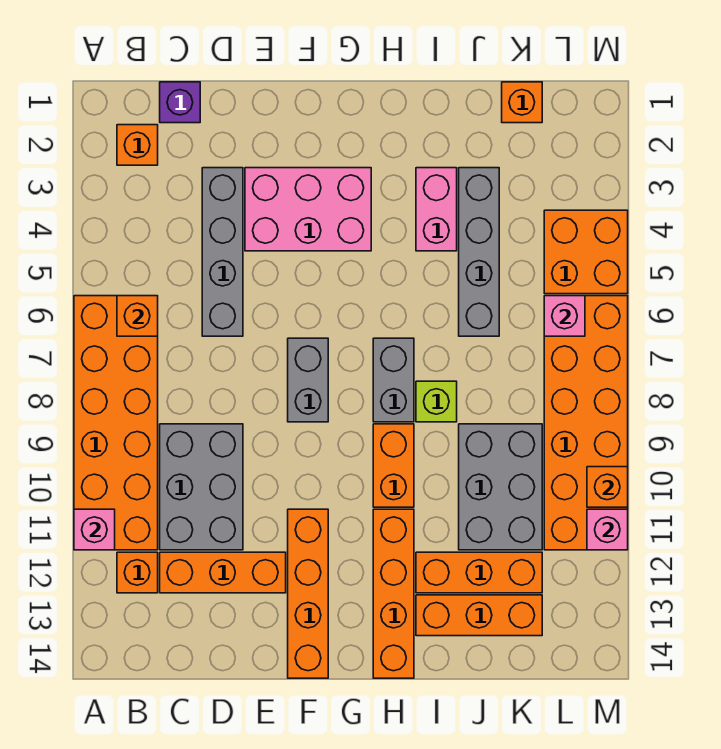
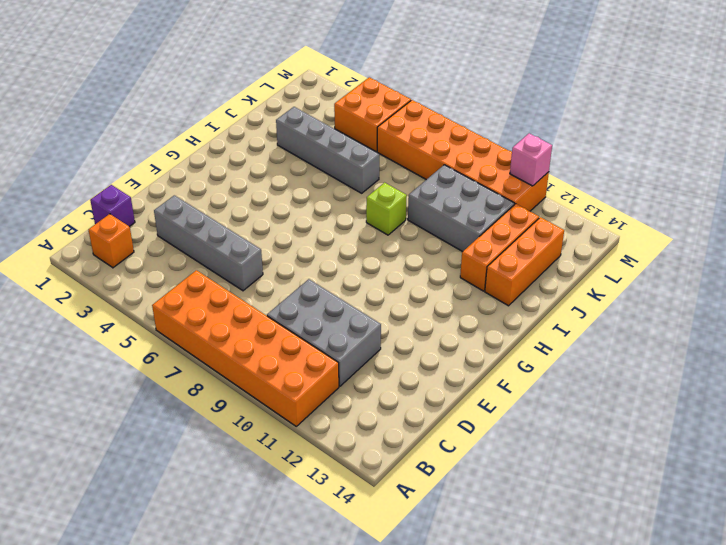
none -> orange 1x1 brick [117,552,158,593]
none -> orange 1x3 brick [160,552,286,593]
none -> pink 2x3 brick [245,168,371,251]

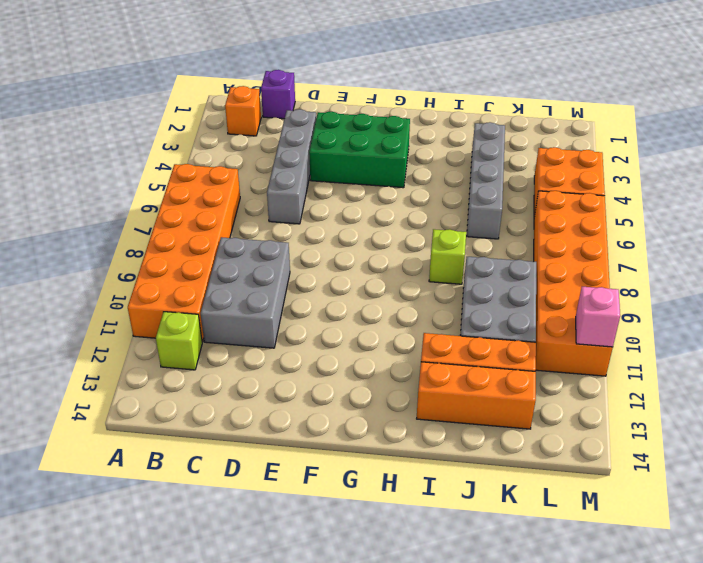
lime 1x1 brick [156,312,202,370] -> orange 1x1 brick [117,552,158,593]
green 2x3 brick [309,112,410,188] -> pink 2x3 brick [245,168,371,251]
none -> orange 1x3 brick [160,552,286,593]
none -> grey 1x2 brick [288,338,328,422]
none -> orange 1x4 brick [288,509,328,678]

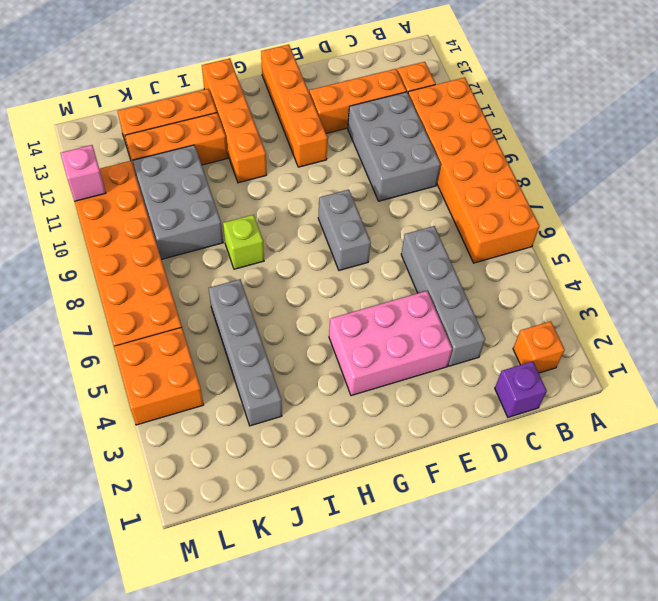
none -> grey 1x2 brick [373,338,414,422]
none -> orange 1x2 brick [373,424,414,507]
none -> pink 1x2 brick [416,168,457,251]

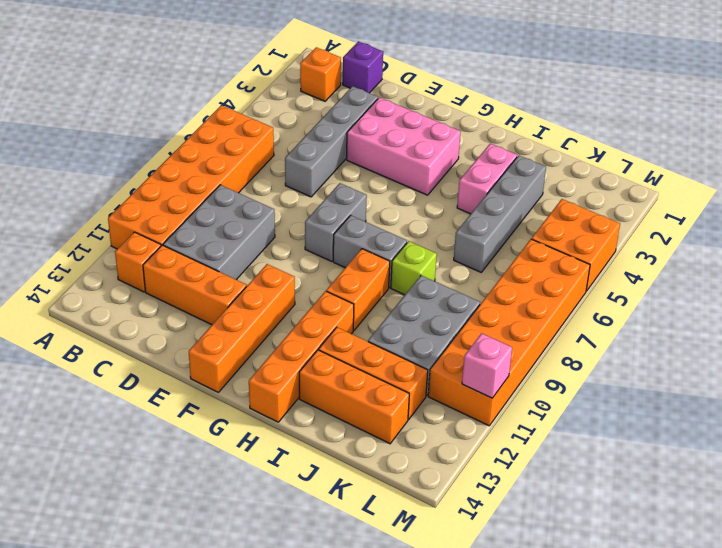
grey 1x2 brick [333,215,407,288] -> grey 1x2 brick turned to [373,338,414,422]
none -> orange 1x1 brick [502,82,542,123]
none -> pink 1x1 brick [74,509,115,550]
none -> orange 1x1 brick [117,296,158,336]

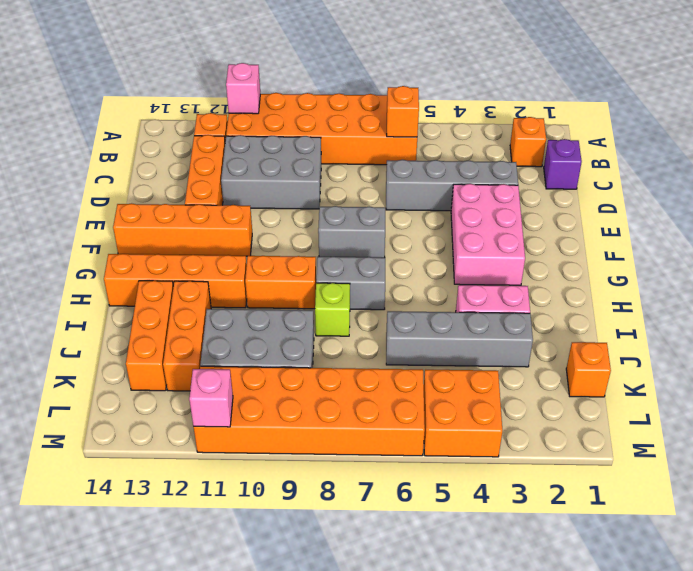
none -> pink 1x1 brick [544,296,585,336]
none -> orange 1x1 brick [587,467,628,507]

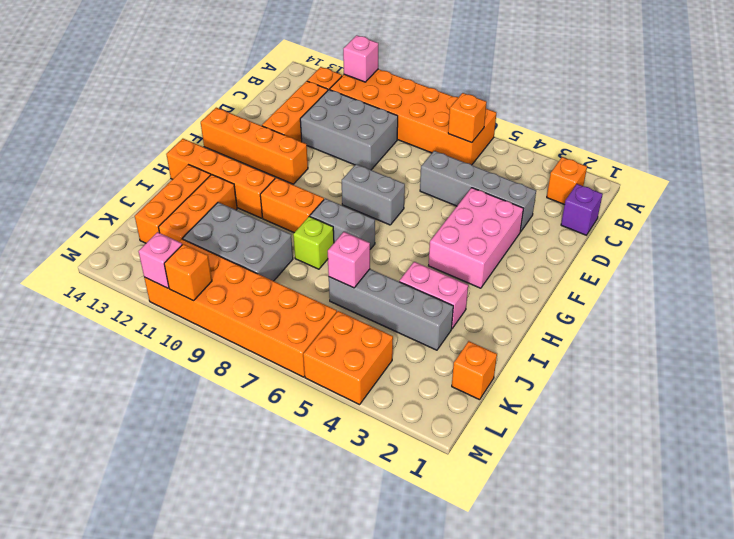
pink 1x1 brick [328,232,370,288] -> pink 1x1 brick moved to [544,296,585,336]

